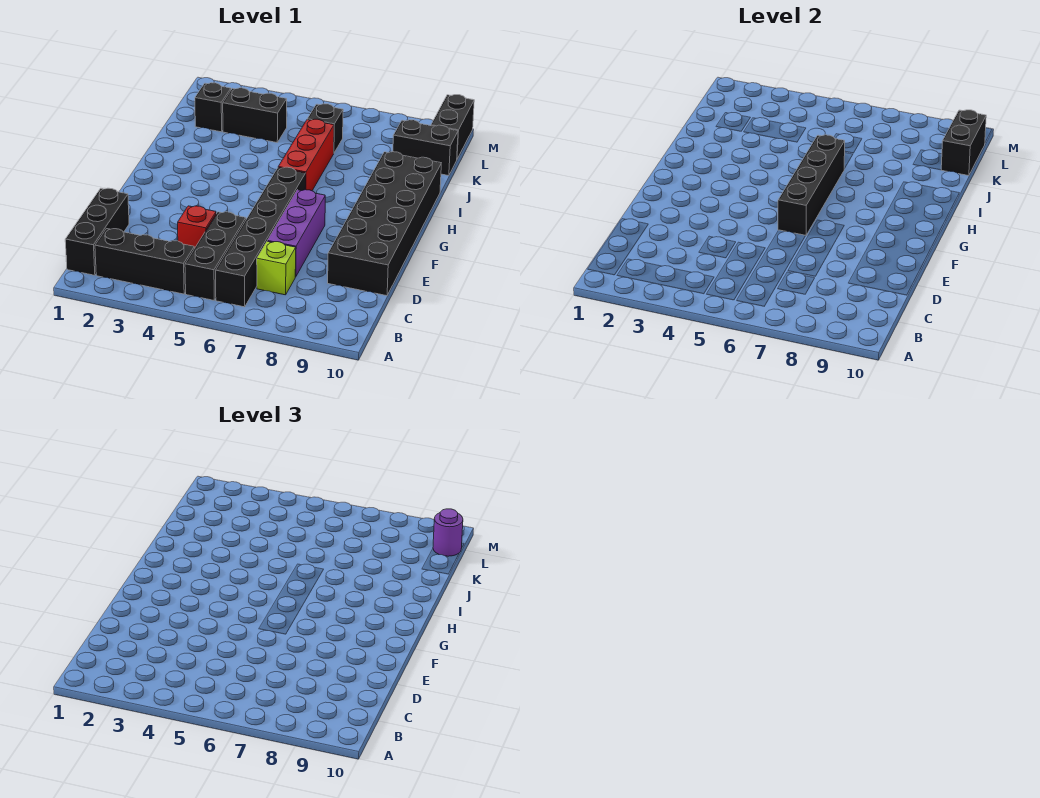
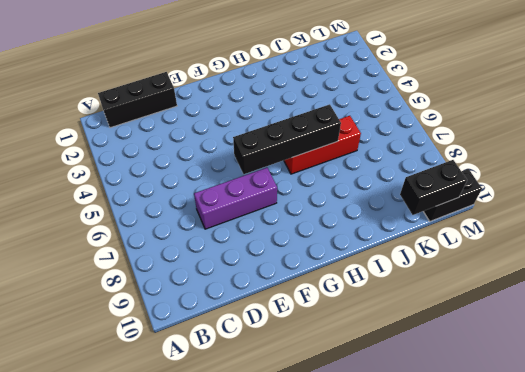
none -> black 1x3 brick [95,229,194,294]
none -> black 1x3 brick [185,212,246,300]
none -> black 1x6 brick [216,167,306,307]

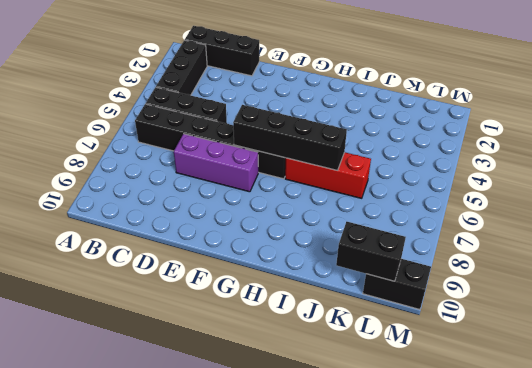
none -> lime 1x1 brick [257,241,296,295]
none -> red 1x1 brick [178,206,216,249]
none -> black 2x6 brick [328,152,441,296]

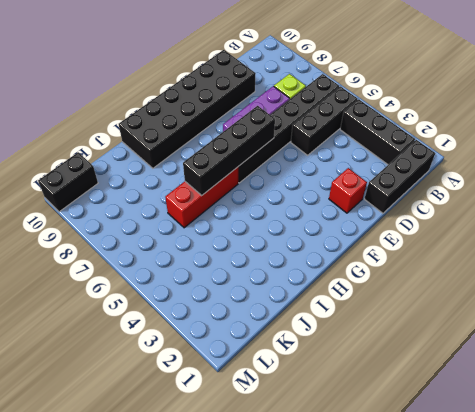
red 1x1 brick [329,168,367,213] -> red 1x1 brick moved to [178,206,216,249]
none -> black 1x1 brick [195,83,231,132]
none -> black 1x2 brick [223,88,287,142]
none -> black 1x1 brick [307,104,343,153]

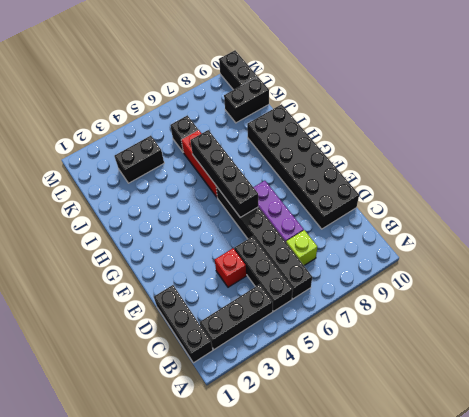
none -> black 1x1 brick [195,83,231,132]
none -> black 1x2 brick [941,110,986,176]
none -> purple 1x1 round brick [433,509,463,556]

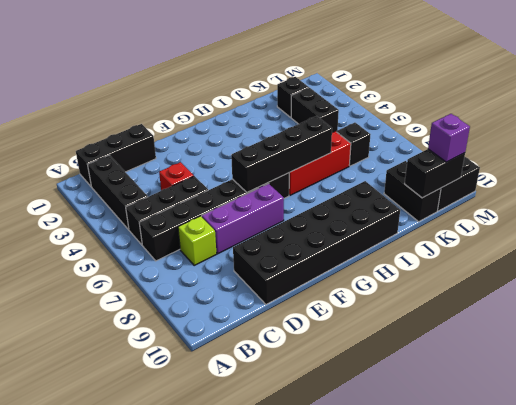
purple 1x1 brick [428,114,470,162] -> purple 1x1 round brick [433,509,463,556]

